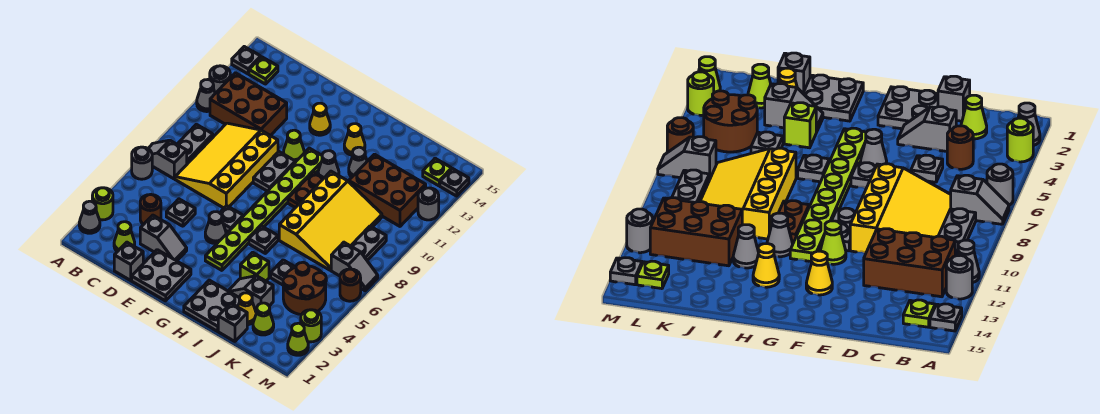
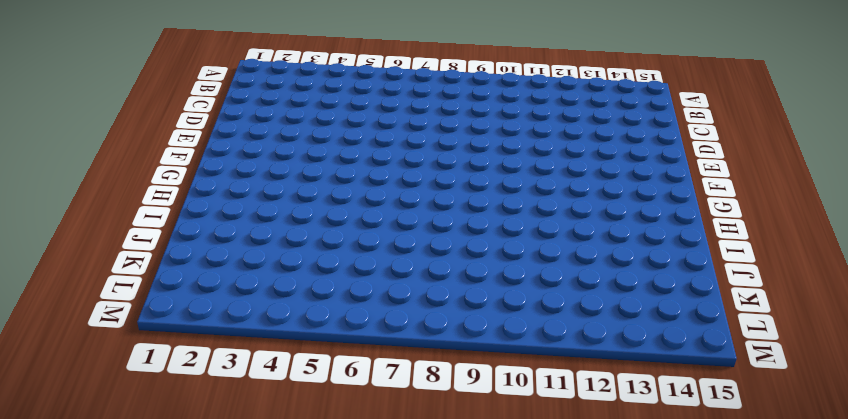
none -> grey 1x1 cone [79,201,100,233]
none -> lime 1x1 round brick [92,188,113,220]
none -> grey 1x1 round brick [132,147,152,179]
none -> grey 1x2 slope [148,140,187,179]

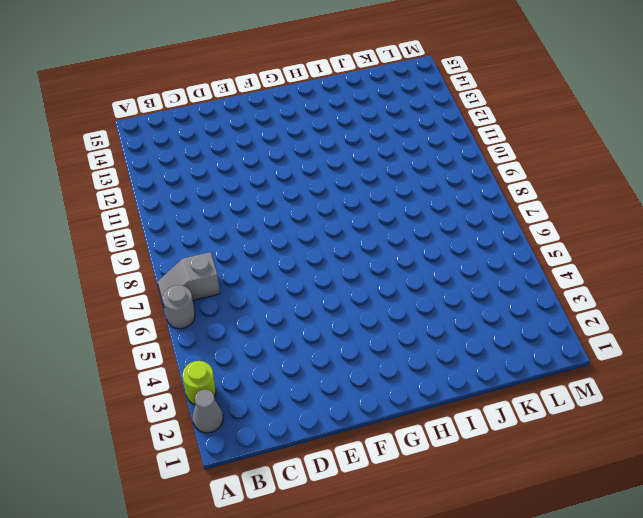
none -> grey 1x1 cone [197,80,215,112]
none -> grey 1x1 round brick [210,66,230,93]
none -> grey 1x1 plate [232,47,261,74]
none -> grey 1x2 plate [177,124,213,164]

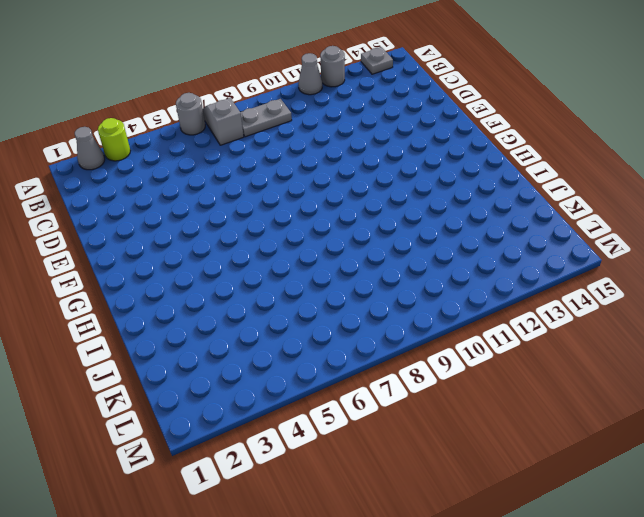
none -> brown 2x3 brick [210,73,287,136]
none -> lime 1x1 plate [249,57,278,84]
none -> lime 1x1 cone [114,222,135,252]
none -> brown 1x1 round brick [140,195,161,224]

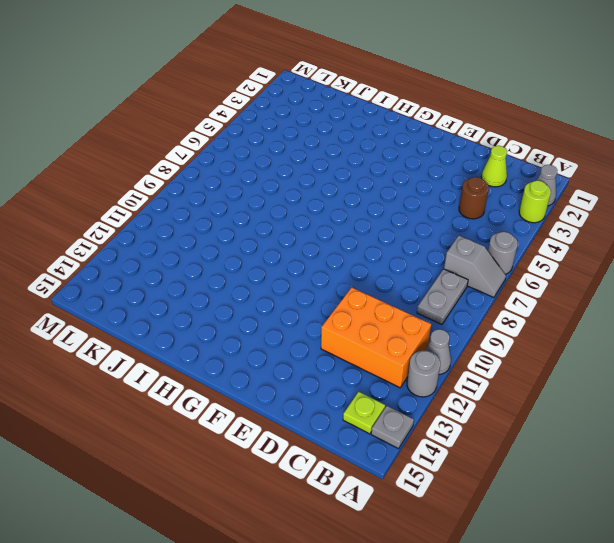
orange 2x3 brick [321,288,431,388] -> brown 2x3 brick [210,73,287,136]
none -> yellow 3x4 slope [175,123,278,208]
none -> grey 1x1 brick [114,242,143,280]
none -> grey 1x2 slope [140,215,187,261]
none -> grey 1x1 plate [166,199,195,226]

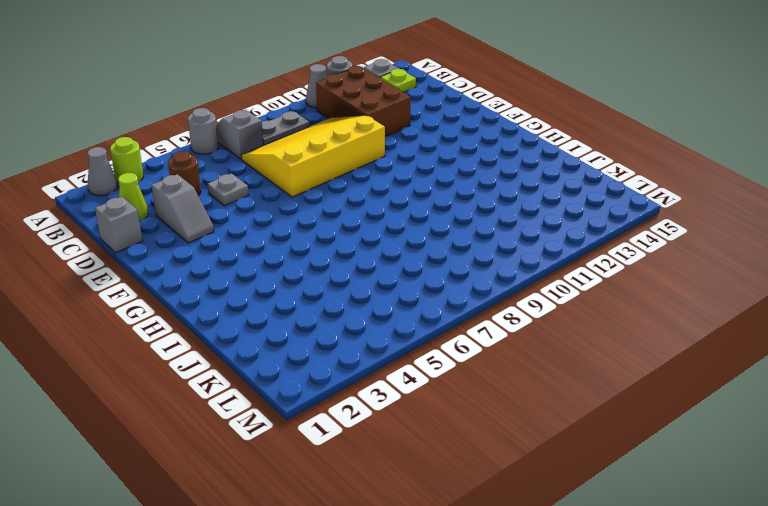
none -> grey 2x2 plate [132,250,191,301]
none -> grey 1x1 cone [205,212,226,244]
none -> grey 1x1 plate [220,206,243,232]
none -> grey 1x2 plate [253,152,295,191]

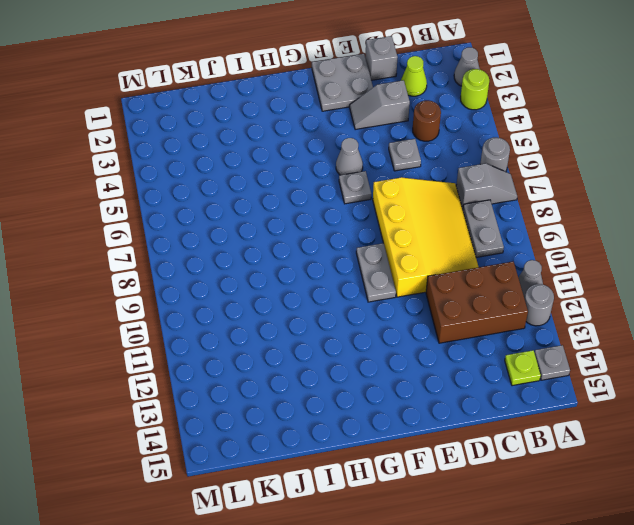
none -> lime 1x1 cone [284,130,304,162]
none -> yellow 1x1 cone [310,103,330,135]
none -> lime 1x8 plate [205,148,322,270]
none -> grey 2x2 plate [184,280,240,331]

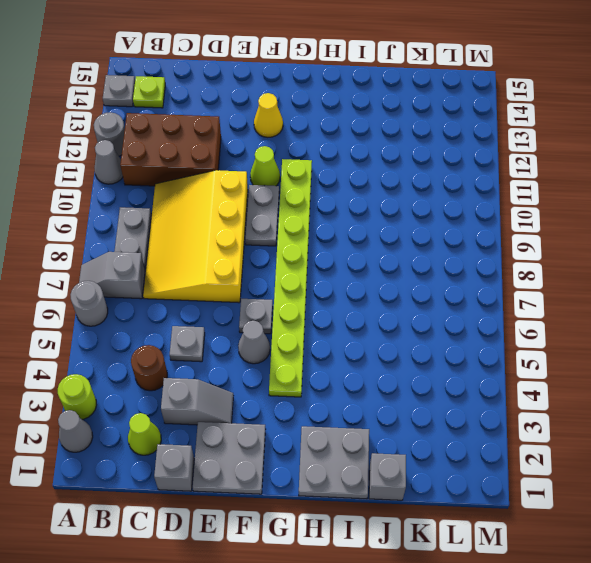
none -> grey 1x1 plate [249,226,278,253]
none -> brown 1x2 plate [288,172,324,208]
none -> grey 1x1 cone [318,151,339,178]
none -> yellow 1x1 cone [344,124,365,155]

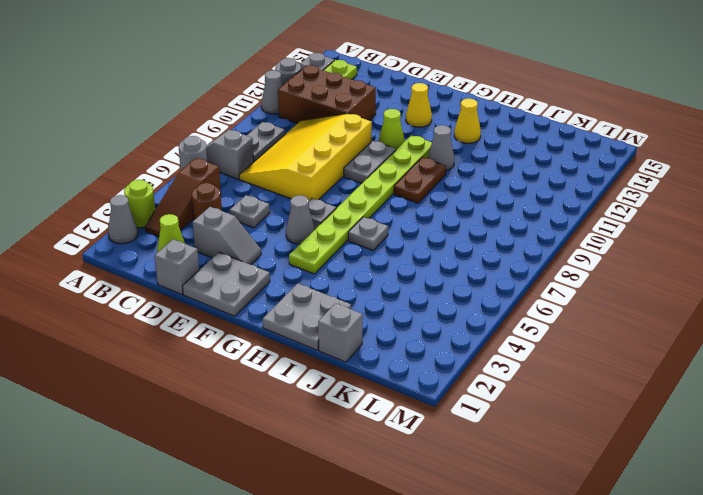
brown 1x3 slope [145,158,221,236] -> none
none -> grey 1x2 slope [228,276,273,312]
none -> lime 1x1 brick [240,252,269,281]
none -> yellow 3x4 slope [279,171,382,270]
none -> grey 1x1 cone [349,147,367,177]

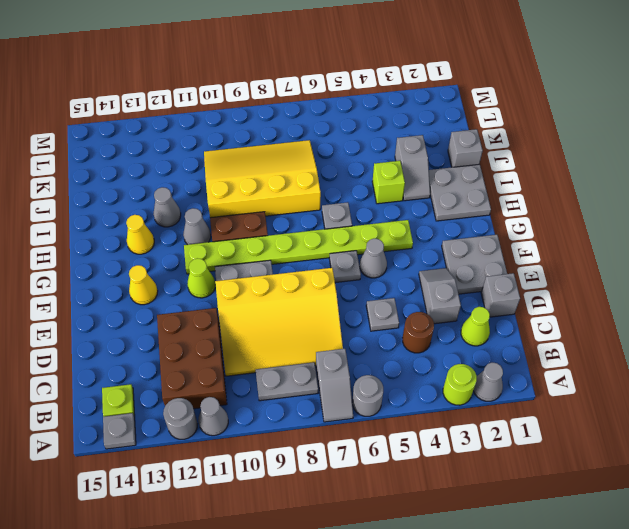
none -> yellow 1x1 cone [238,293,256,325]
none -> grey 1x1 plate [271,260,295,285]
none -> brown 2x3 brick [349,154,426,226]
none -> lime 1x1 cone [253,303,274,335]

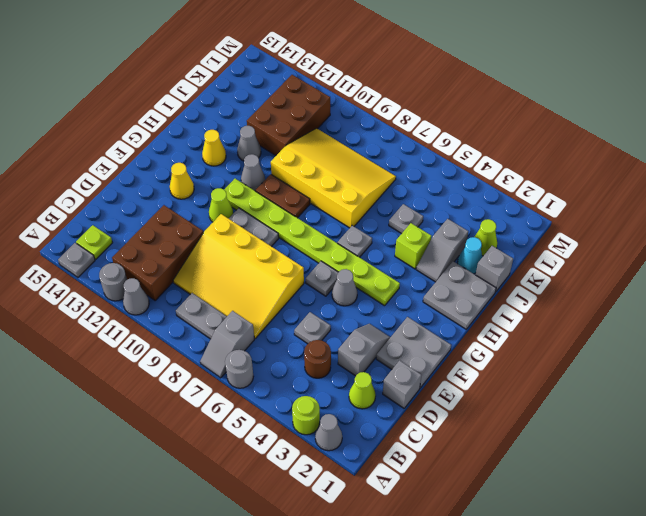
cyan 1x1 cone [458,237,482,274] -> yellow 1x1 cone [238,293,256,325]
none -> brown 2x2 round brick [283,262,326,315]
none -> grey 1x2 slope [331,242,378,291]
none -> grey 1x2 plate [351,226,386,261]
none -> lime 1x1 plate [423,158,452,186]

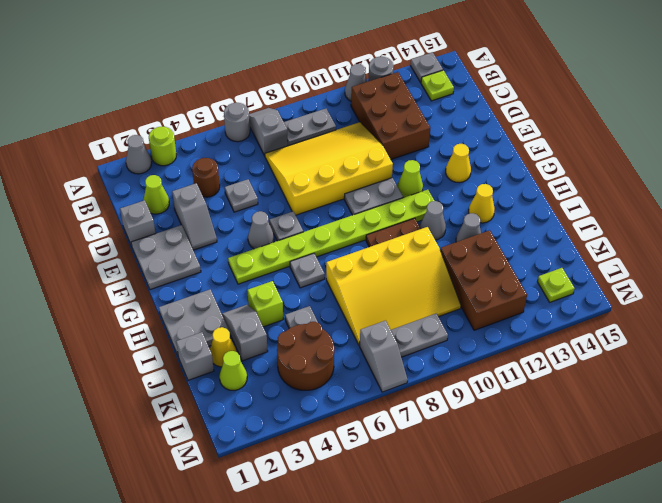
none -> lime 1x1 cone [288,323,308,355]
none -> lime 1x1 round brick [301,310,321,342]
none -> brown 1x1 round brick [340,269,361,301]
none -> grey 1x1 round brick [418,188,439,220]

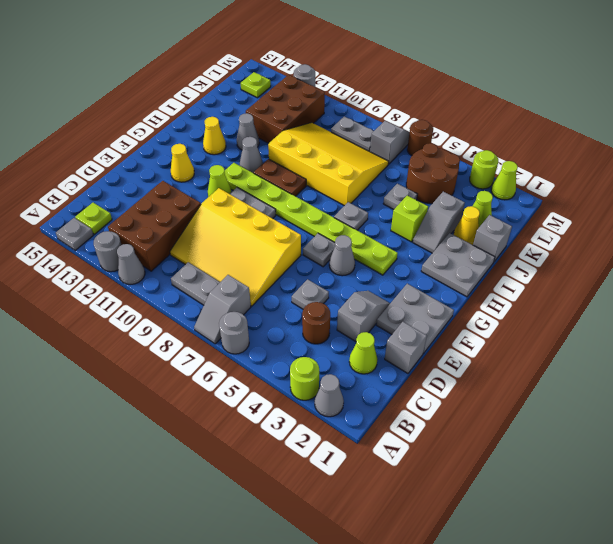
none -> grey 1x1 plate [440,169,469,196]

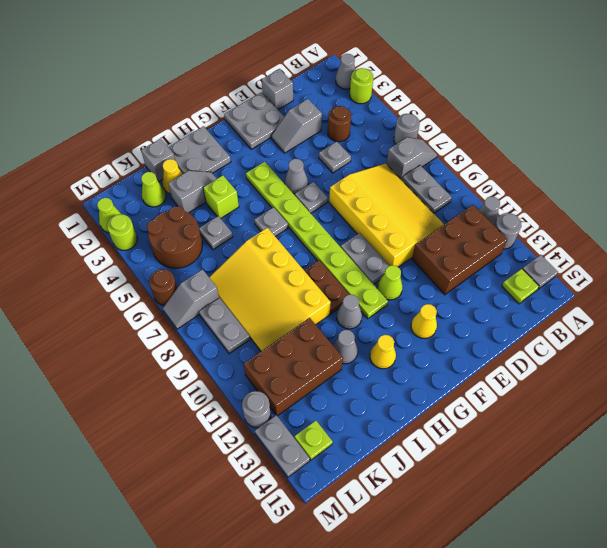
grey 1x2 plate [255,415,310,477] -> grey 1x1 plate [440,169,469,196]
none -> lime 1x1 cone [114,222,135,252]

